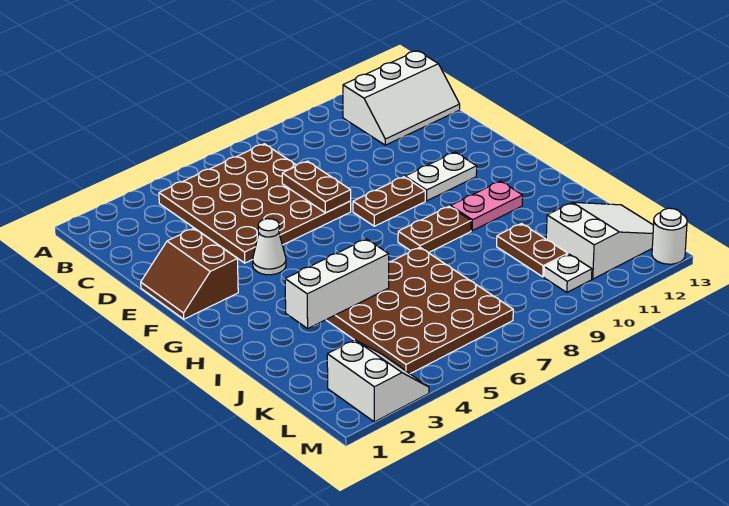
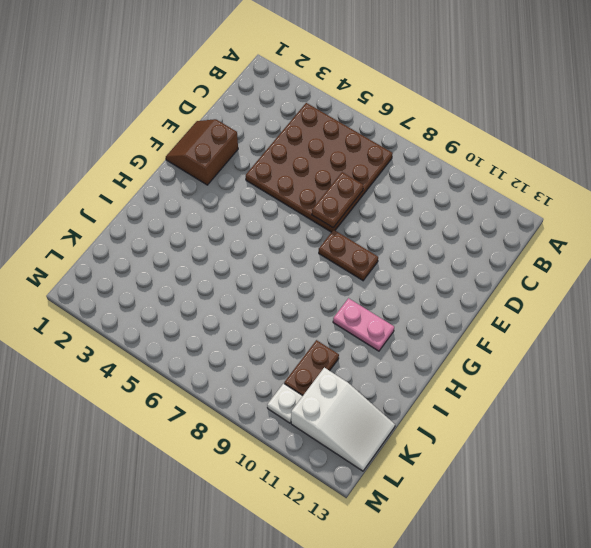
none -> white 2x3 slope [343,51,460,145]
none -> white 1x1 cone [253,219,286,275]
none -> white 1x2 plate [405,152,477,201]

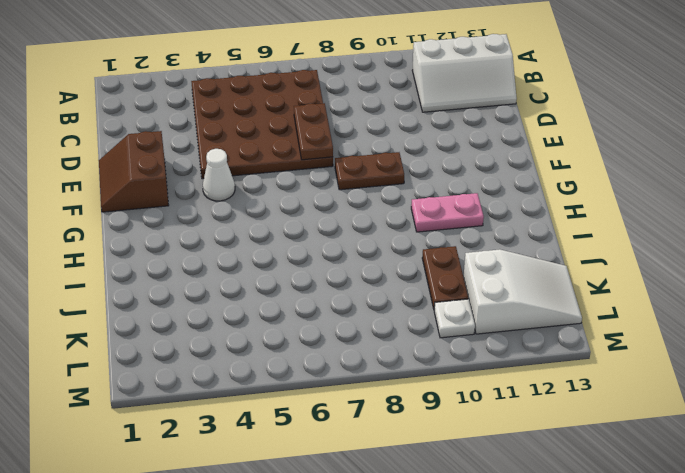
none -> white 1x2 plate [405,152,477,201]
none -> brown 1x2 plate [398,206,471,253]
none -> brown 4x4 plate [326,247,513,374]

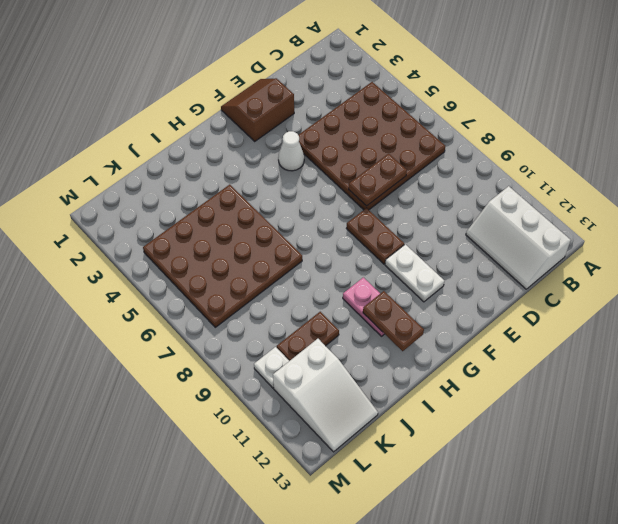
brown 1x2 plate [363,291,424,351] -> brown 1x2 plate moved to [398,206,471,253]
none -> white 2x2 slope [327,340,429,422]
none -> white 1x1 round brick [652,208,687,264]
none -> white 1x3 brick [285,239,389,328]

